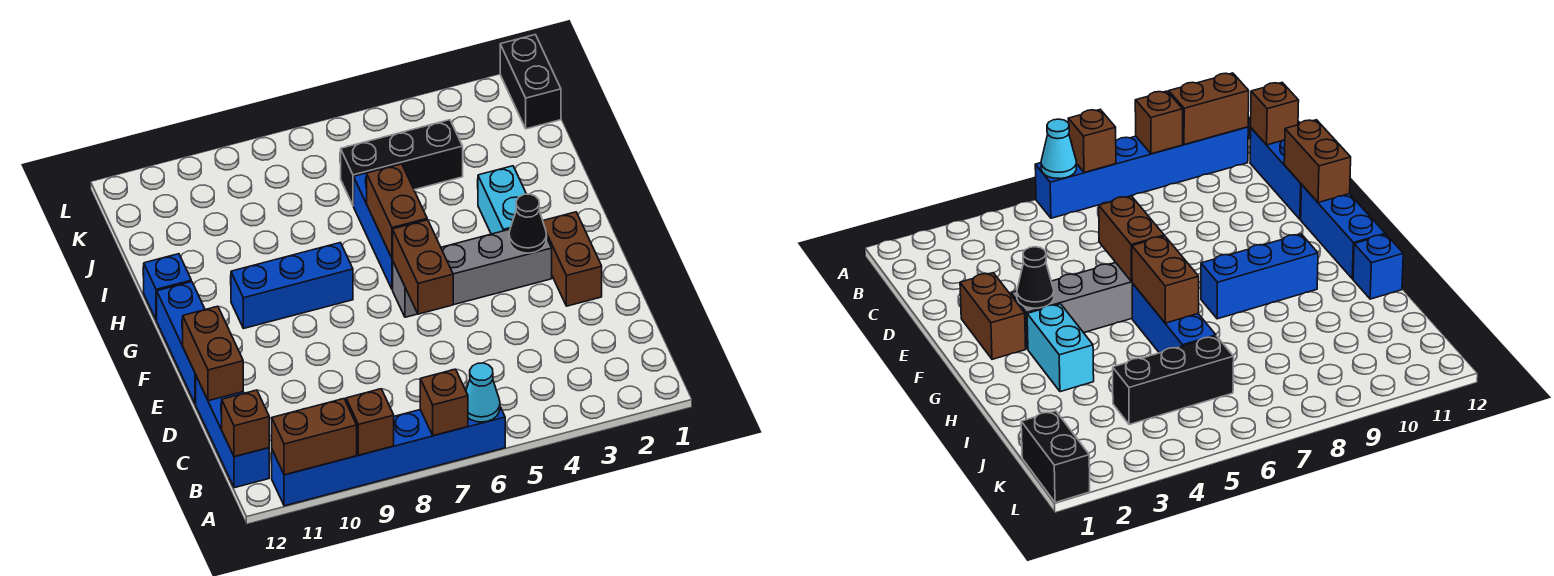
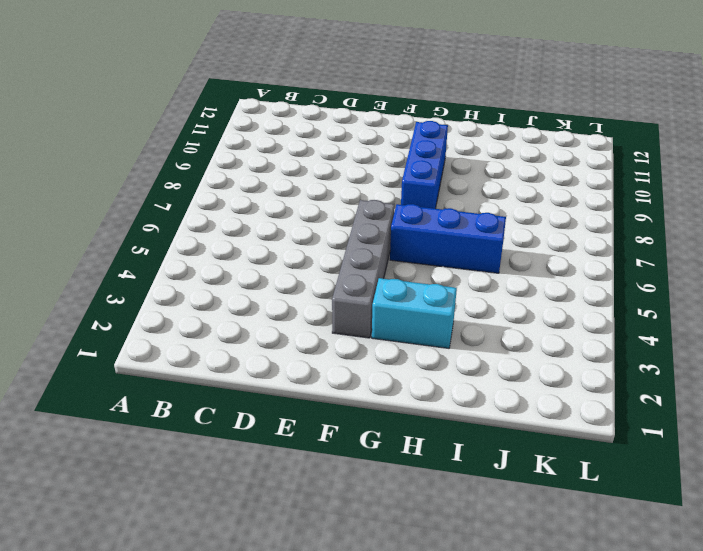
none -> blue 1x6 brick [272,407,505,506]
none -> blue 1x3 brick [196,376,269,488]
none -> brown 1x2 brick [543,212,602,306]

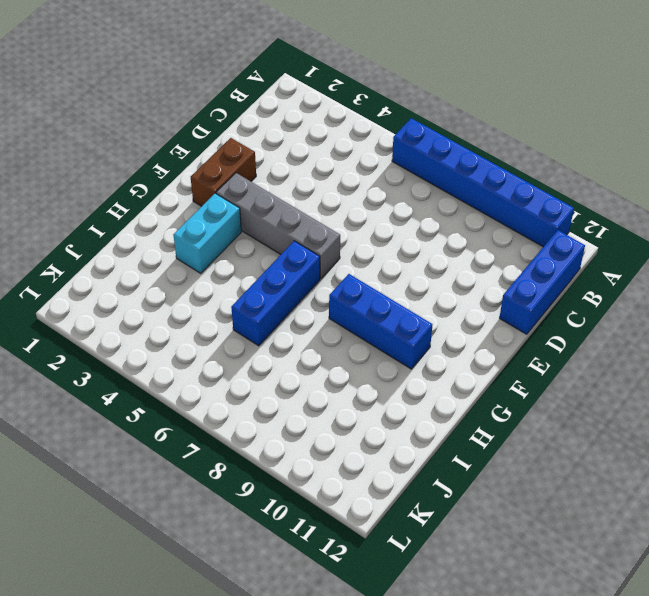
none -> blue 1x3 brick [157,282,205,404]
none -> blue 1x1 brick [144,254,191,320]
none -> black 1x3 brick [341,120,463,206]

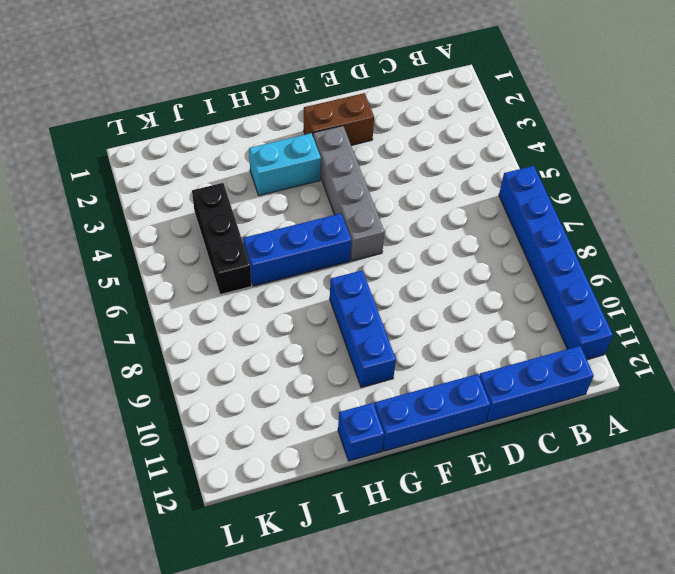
none -> black 1x2 brick [500,35,561,129]
none -> cyan 1x1 cone [466,363,500,422]
none -> brown 1x1 brick [420,369,468,436]

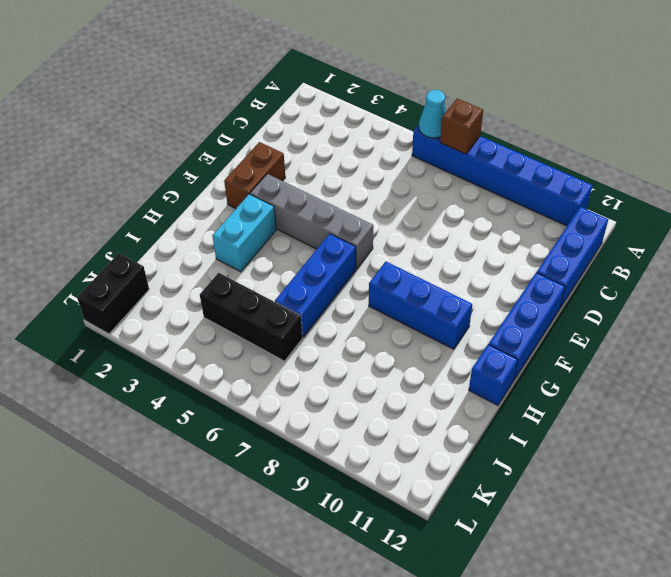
none -> brown 1x1 brick [346,389,394,455]
none -> brown 1x2 brick [272,399,357,475]
none -> brown 1x1 brick [222,390,269,457]

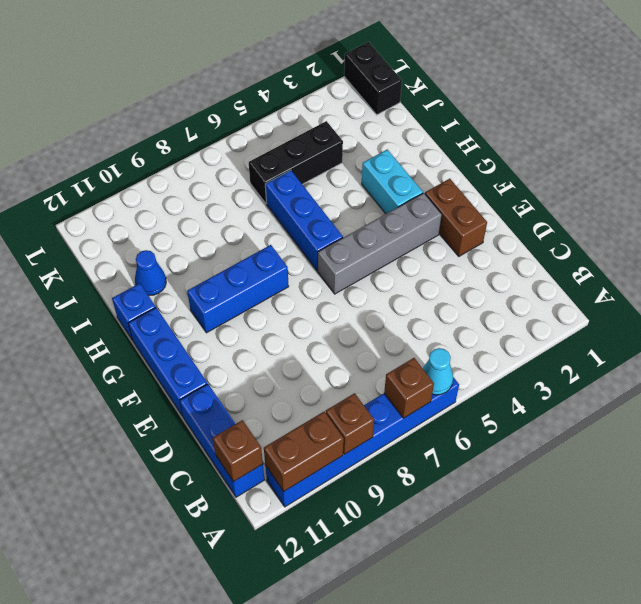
blue 1x1 cone [135,250,166,296] -> none
none -> brown 1x2 brick [183,306,243,401]
none -> brown 1x2 brick [392,220,453,314]
none -> black 1x1 cone [509,194,547,253]

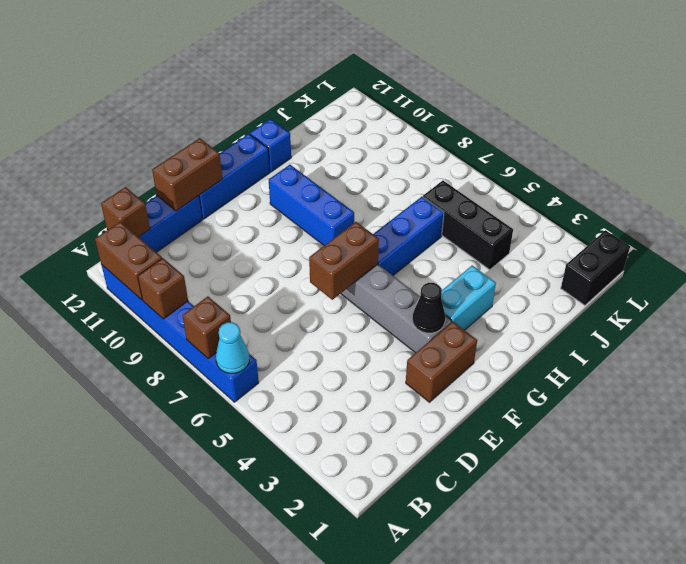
none -> brown 1x2 brick [367,164,427,258]

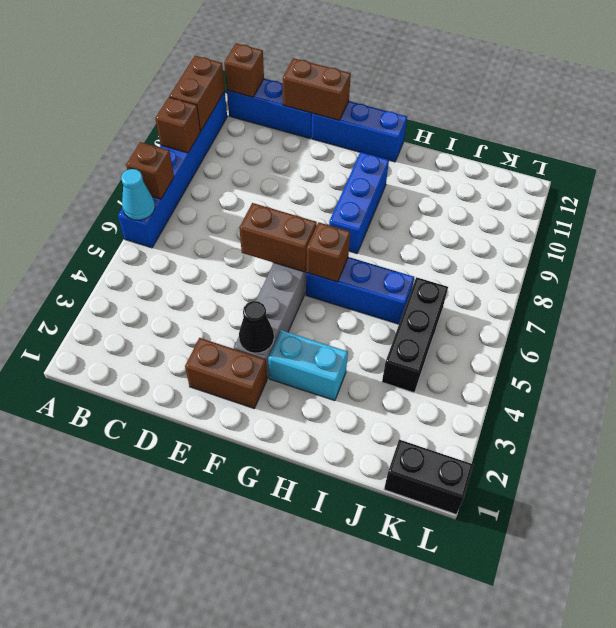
brown 1x1 brick [306,222,350,282] -> brown 1x2 brick [367,164,427,258]
none -> blue 1x1 brick [144,254,191,320]

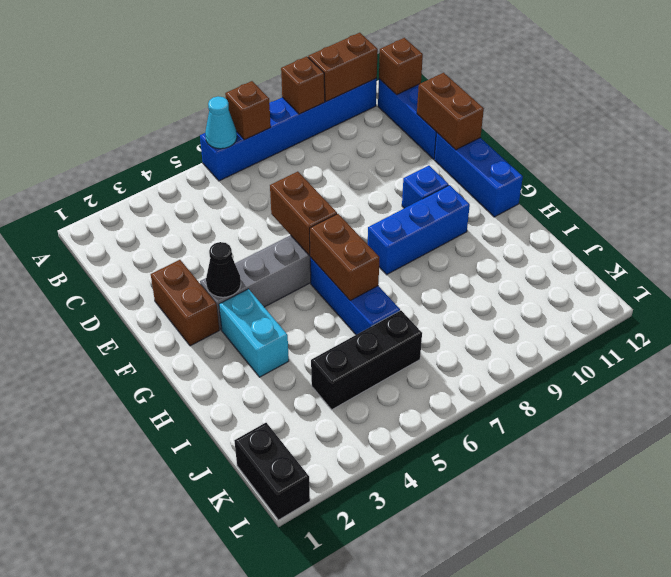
blue 1x1 brick [402,166,449,208] -> blue 1x1 brick moved to [144,254,191,320]

